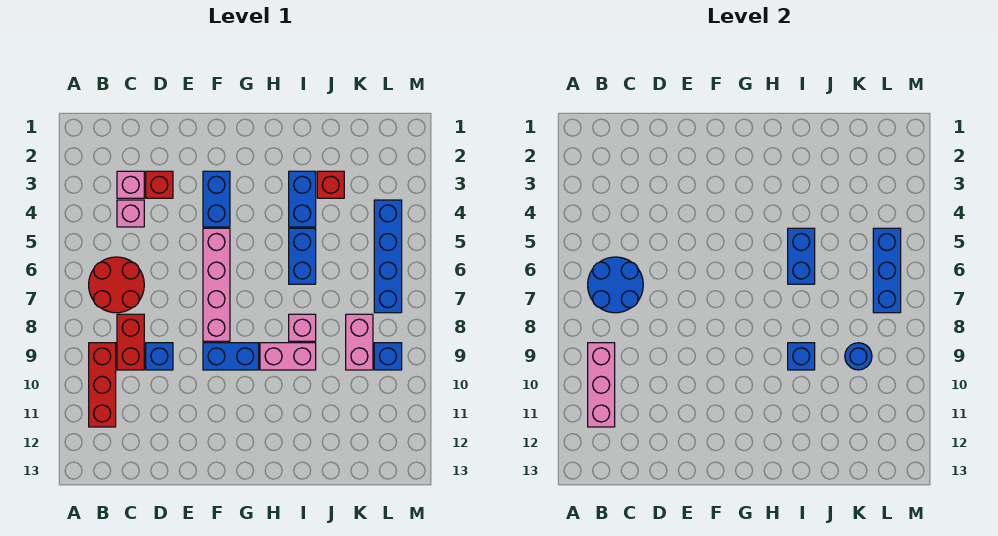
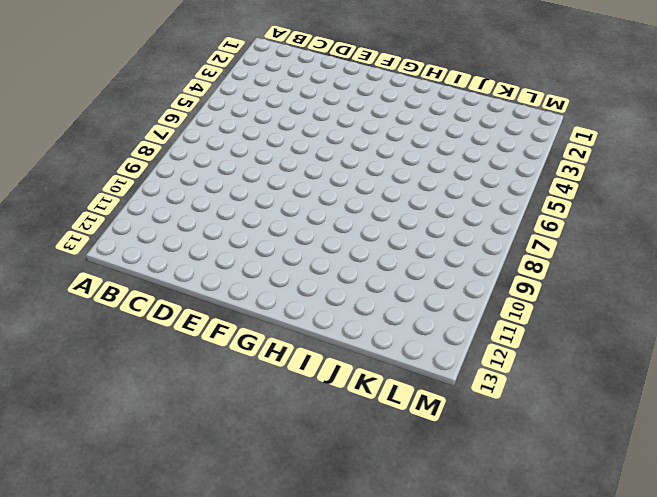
none -> red 2x2 round brick [89,257,144,313]
none -> red 1x3 brick [89,343,116,427]
none -> pink 1x1 brick [117,171,144,198]

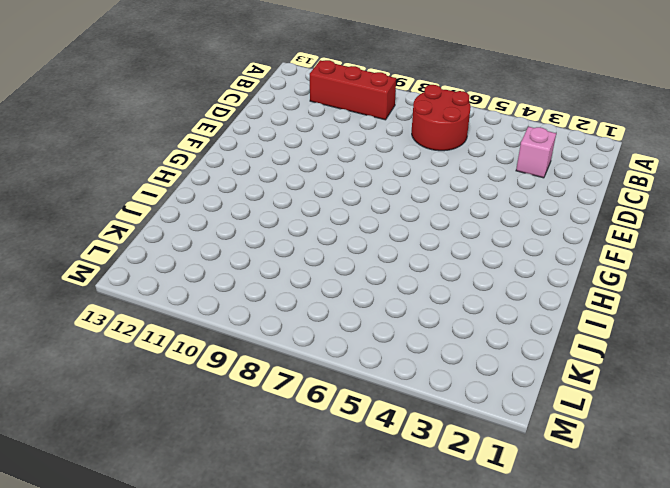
none -> pink 1x1 brick [117,200,144,227]
none -> red 1x2 brick [117,314,144,370]
none -> red 1x1 brick [146,171,173,198]

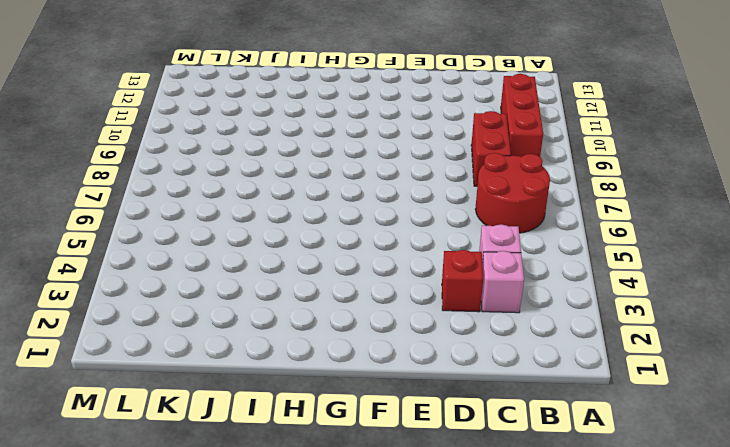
none -> blue 1x1 brick [146,343,173,370]
none -> blue 1x2 brick [203,171,230,227]
none -> pink 1x4 brick [203,228,230,341]

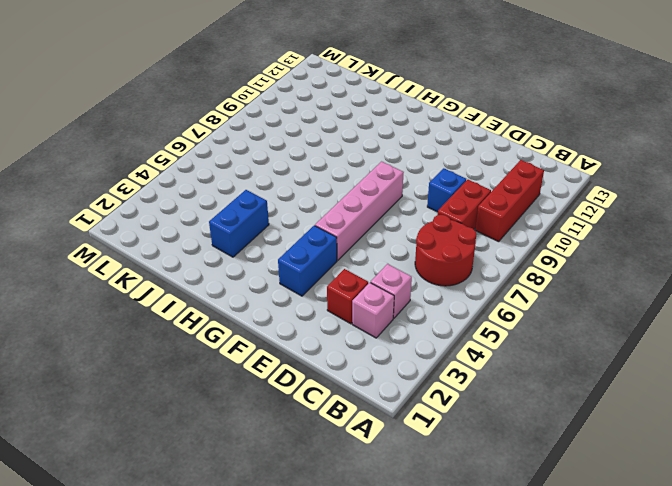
none -> blue 1x2 brick [203,343,259,370]
none -> pink 1x2 brick [260,343,316,370]
none -> blue 1x2 brick [289,228,316,284]

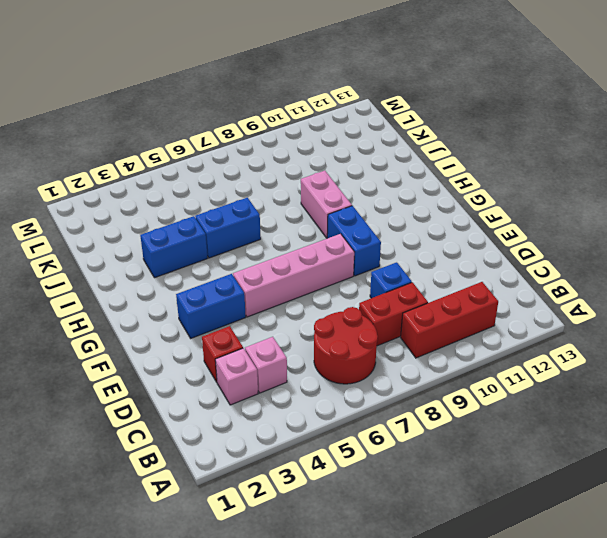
none -> pink 1x1 brick [289,314,316,341]
none -> red 1x1 brick [317,171,344,198]
none -> pink 1x2 brick [346,314,373,370]

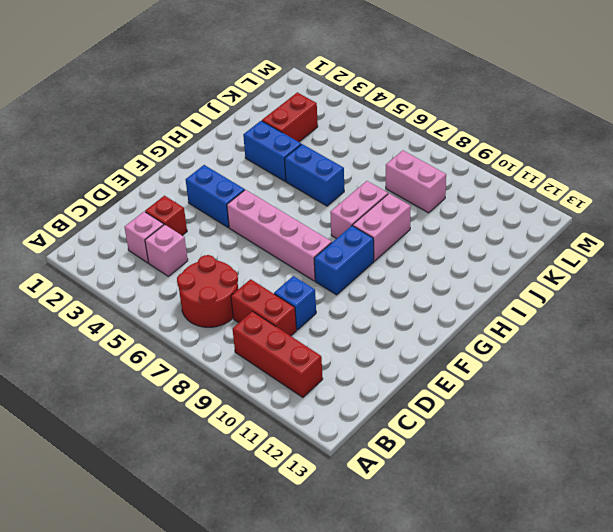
pink 1x2 brick [330,181,388,239] -> pink 1x1 brick [289,314,316,341]
red 1x2 brick [262,92,318,142] -> red 1x1 brick [317,171,344,198]
none -> blue 1x4 brick [374,200,402,313]
none -> blue 1x1 brick [374,343,402,370]
none -> blue 2x2 round brick [588,257,643,313]

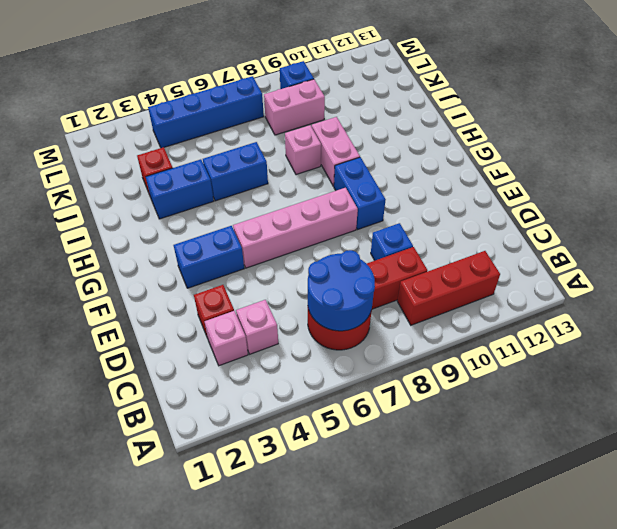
none -> pink 1x3 brick [588,343,615,427]
none -> blue 1x2 brick [788,228,815,284]
none -> blue 1x1 brick [788,343,815,370]

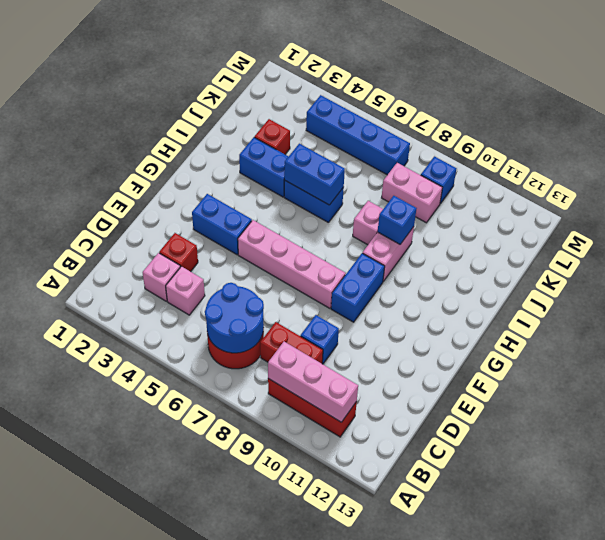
none -> blue 1x1 round brick [845,343,872,370]
none -> blue 1x3 brick [873,228,901,313]

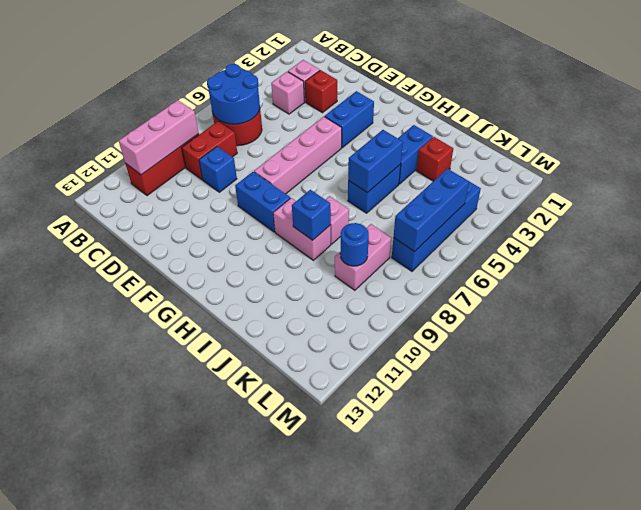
none -> blue 1x1 brick [374,343,402,370]

